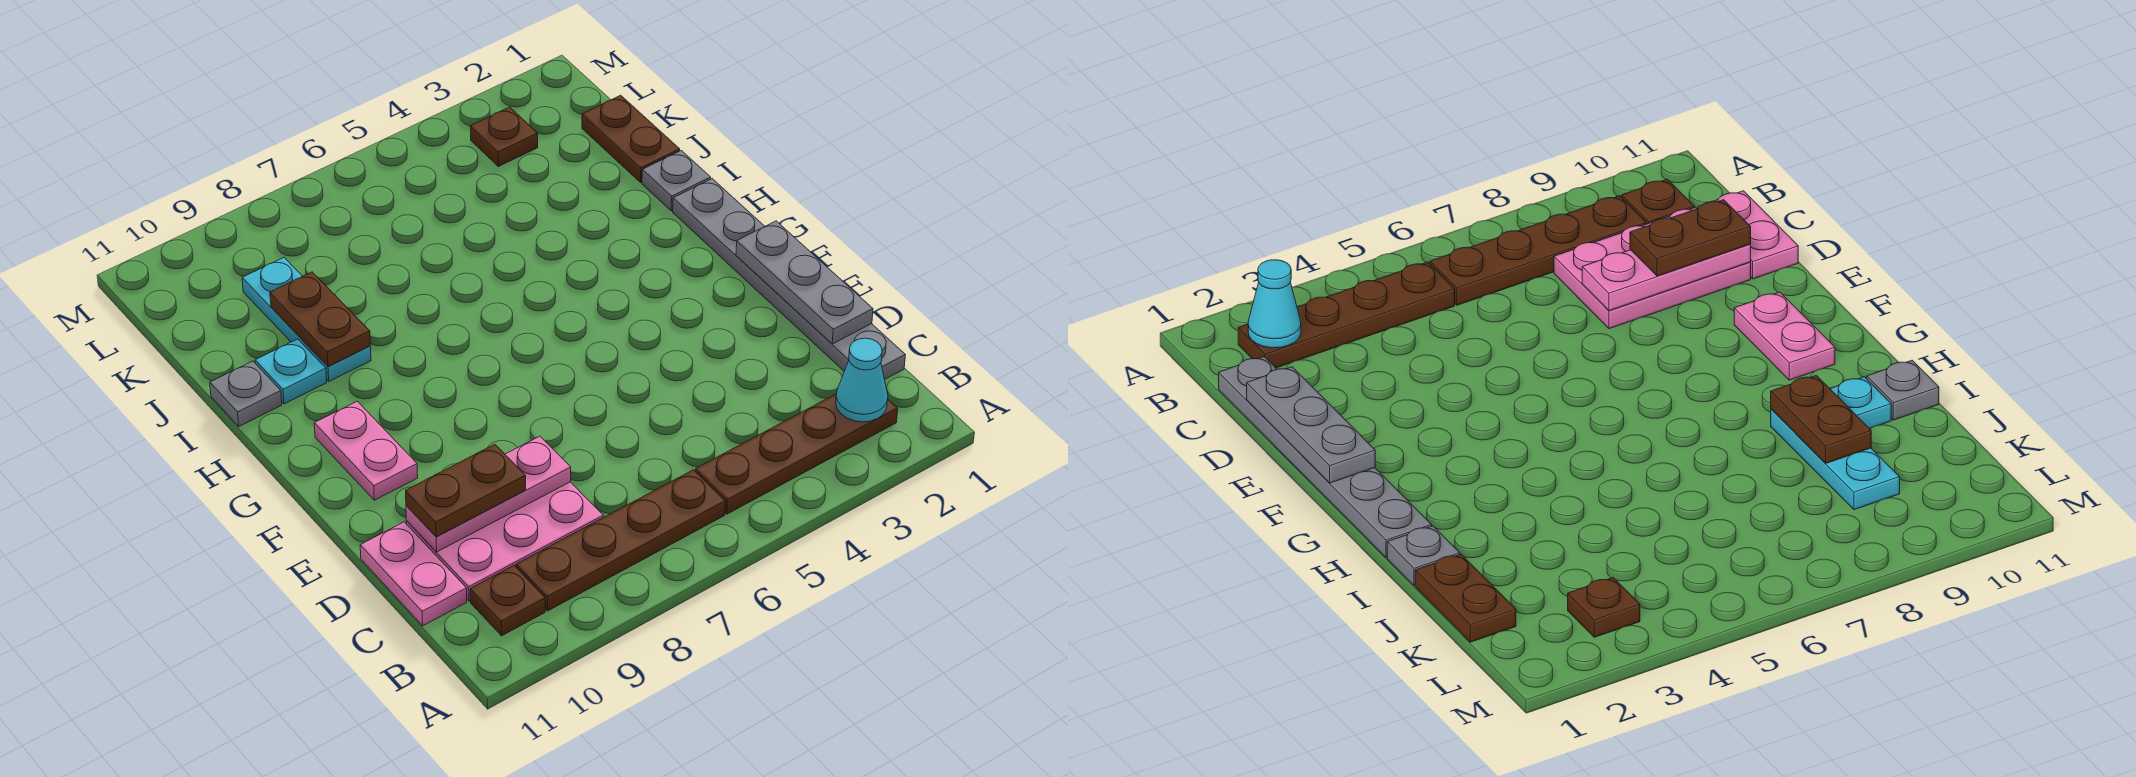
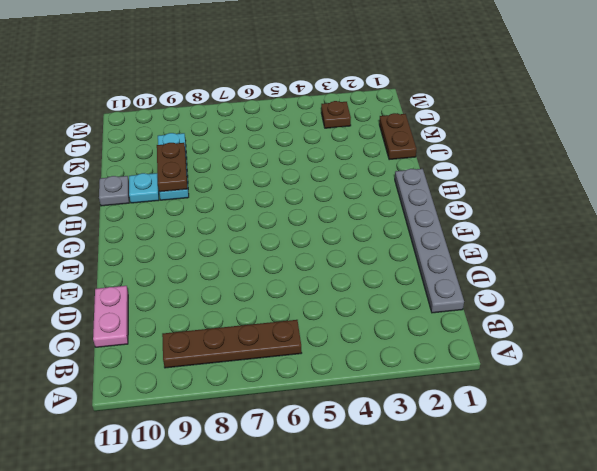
none -> brown 1x4 plate [696,394,898,514]
none -> brown 1x1 plate [470,565,545,636]
none -> pink 2x3 plate [407,482,603,601]

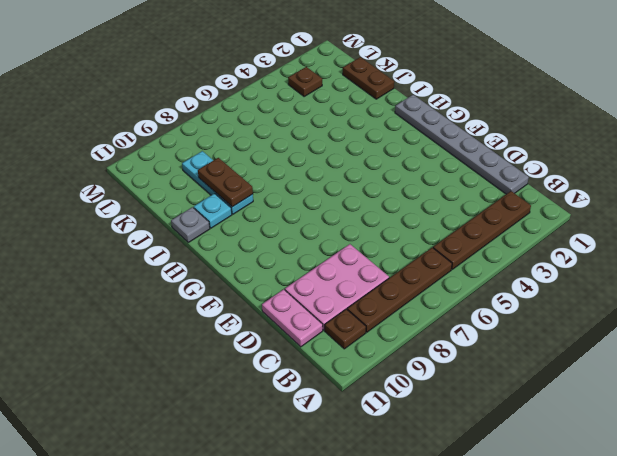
none -> pink 1x2 plate [314,401,418,500]
none -> grey 1x1 plate [642,151,711,211]
none -> cyan 1x1 cone [836,338,888,422]

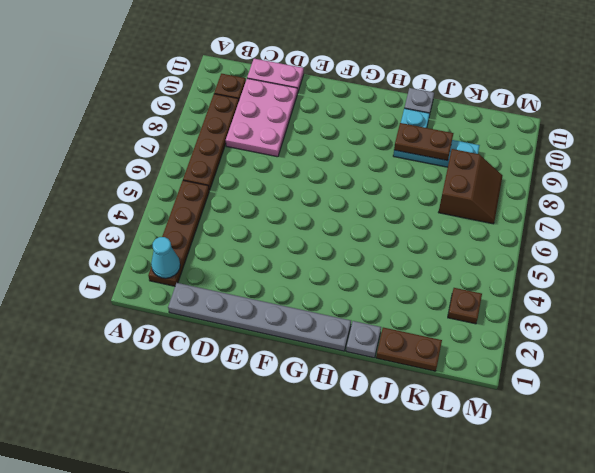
brown 2x2 slope [438,149,503,224] -> none
none -> pink 1x2 plate [314,401,418,500]
none -> grey 1x3 plate [736,221,873,344]
none -> pink 1x3 plate [406,436,571,552]

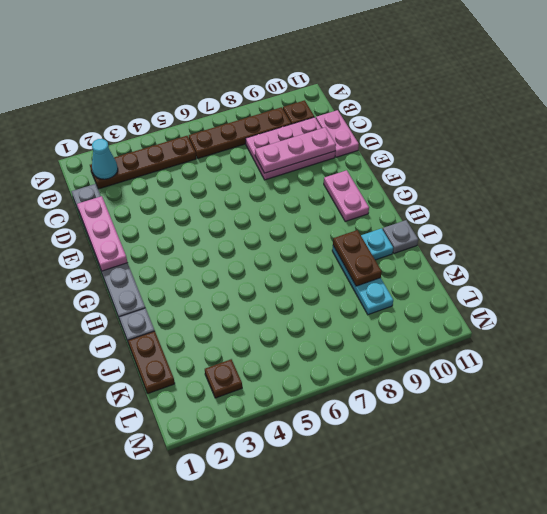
pink 1x3 plate [77,196,128,271] -> grey 1x3 plate [736,221,873,344]
none -> brown 1x2 plate [406,444,526,537]

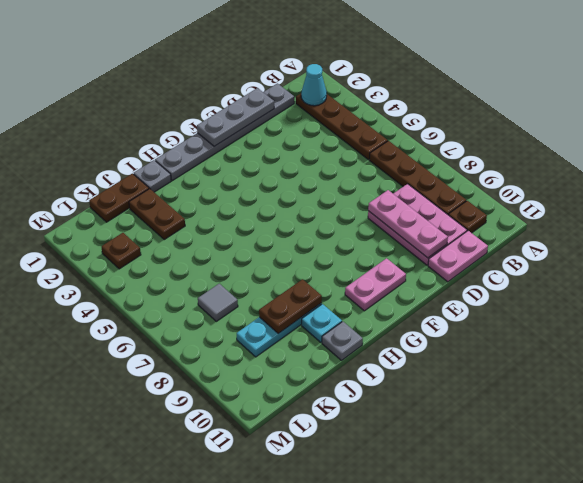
brown 1x2 plate [129,189,185,239] -> brown 1x2 plate moved to [406,444,526,537]
grey 1x1 tile [198,284,238,321] -> none

